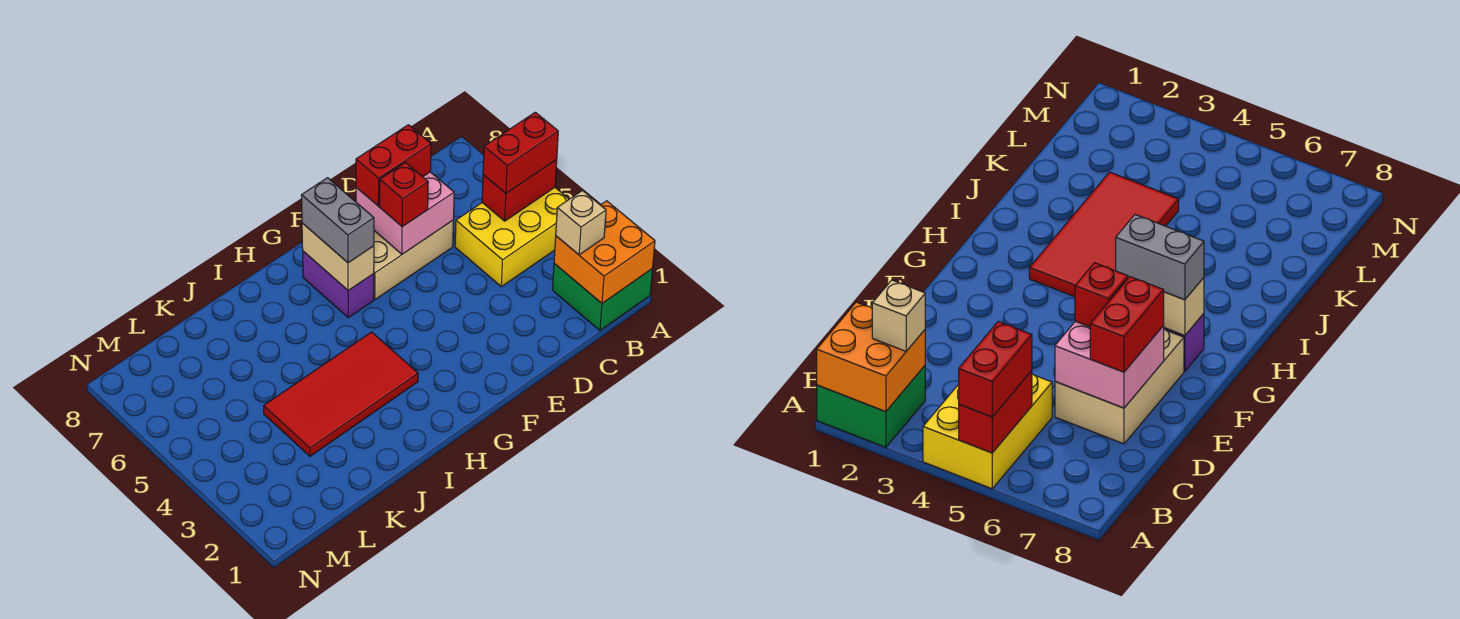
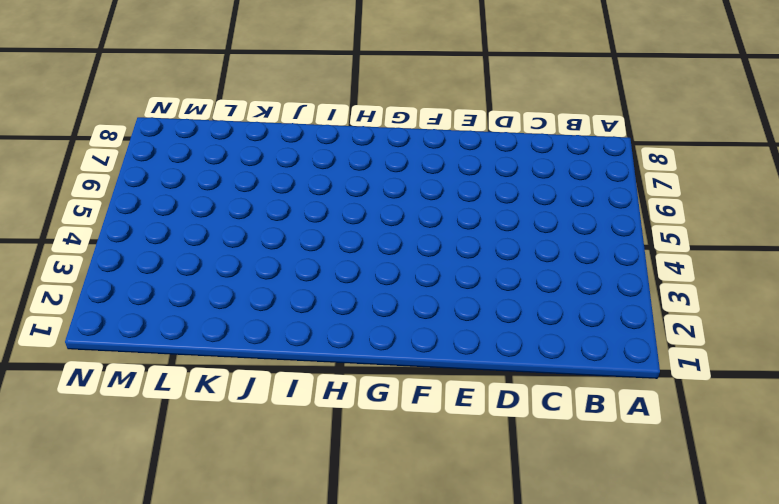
none -> green 2x2 brick [553,264,653,330]
none -> yellow 2x3 brick [455,188,569,287]
none -> tan 2x3 brick [374,221,453,299]

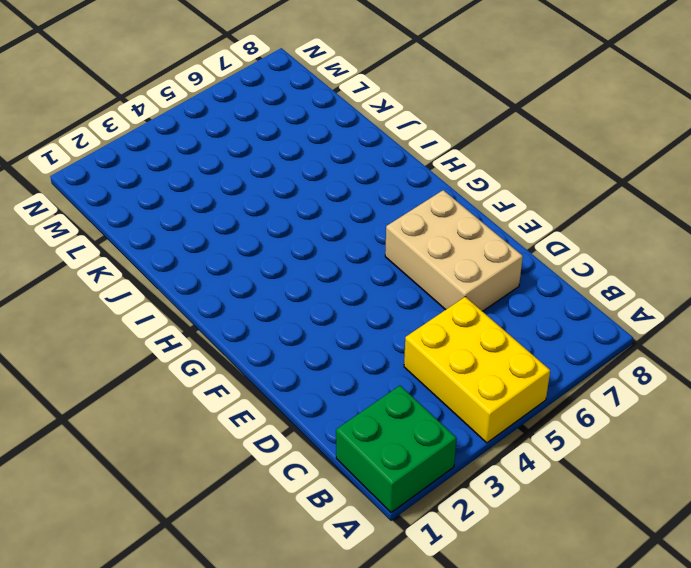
none -> purple 1x2 brick [303,251,374,318]
none -> red 2x4 tile [264,332,418,456]
none -> orange 2x2 brick [554,201,655,303]

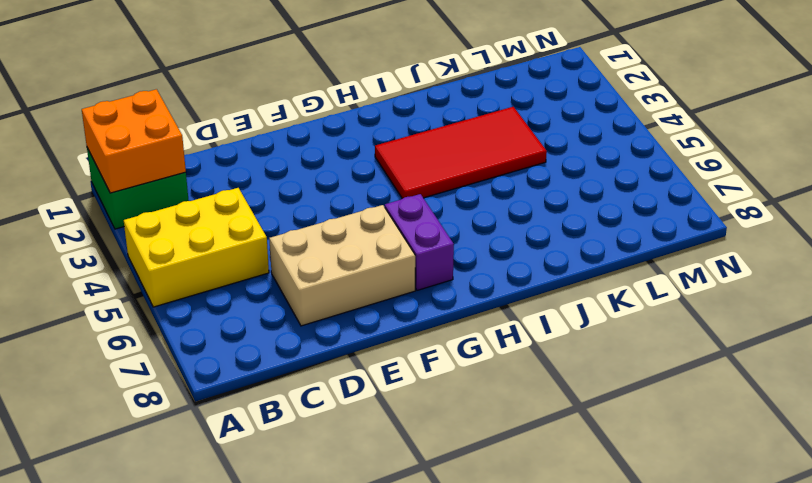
none -> red 1x2 brick [482,160,557,221]
none -> pink 2x2 brick [356,172,454,254]
none -> tan 1x2 brick [302,223,374,291]

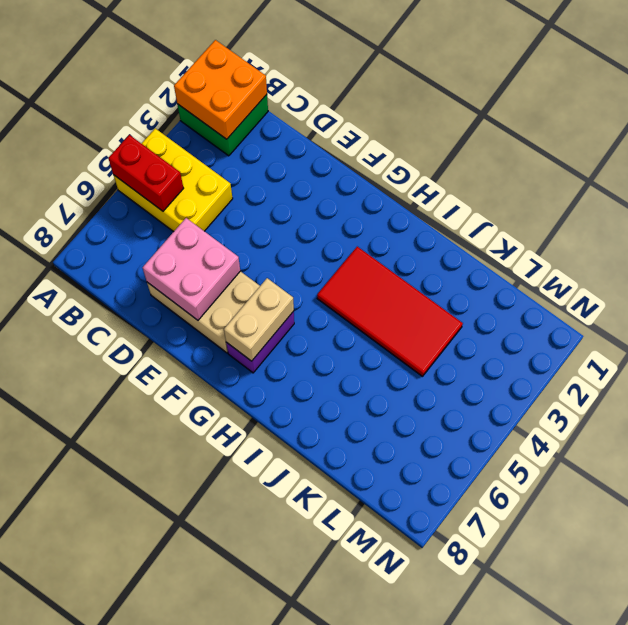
none -> red 1x2 brick [483,112,558,193]
none -> tan 1x1 brick [556,191,606,255]
none -> red 1x2 brick [356,125,431,206]

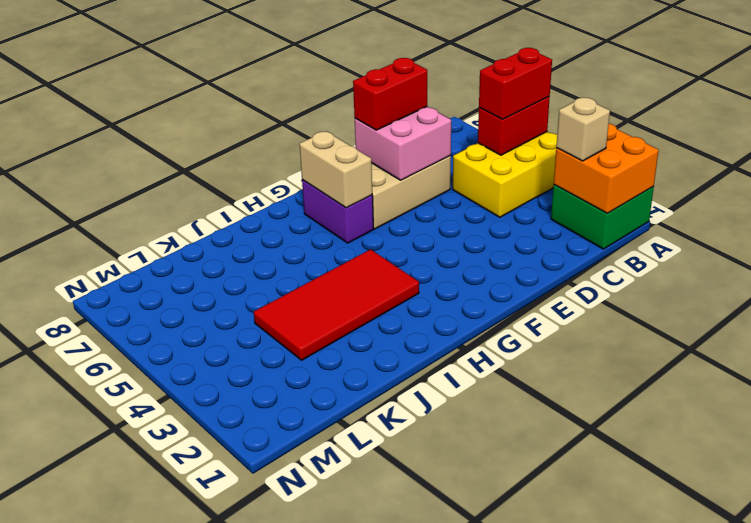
none -> red 1x1 brick [380,162,428,227]
none -> grey 1x2 brick [301,178,374,263]

